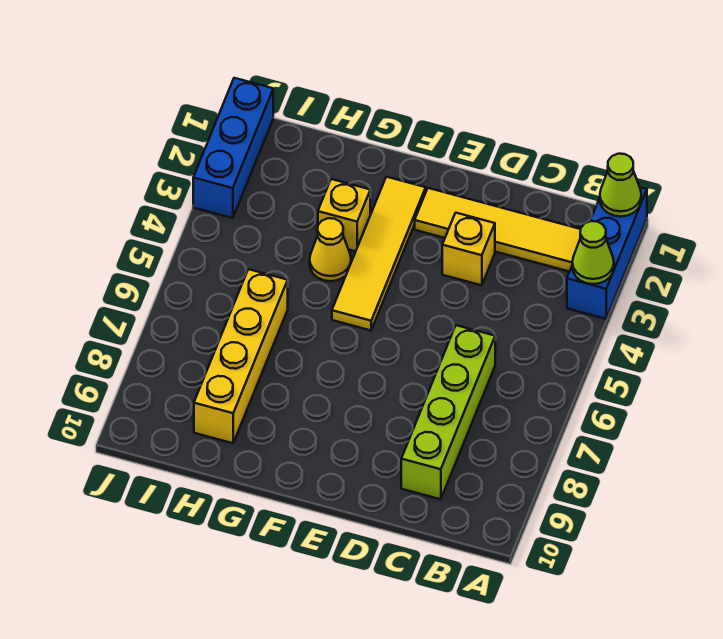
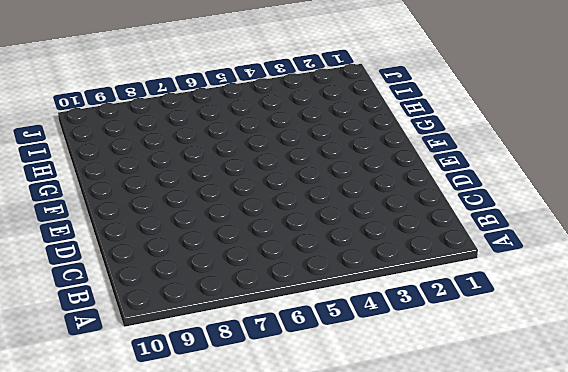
none -> blue 1x3 brick [567,187,647,319]
none -> yellow 1x4 tile [415,188,581,272]

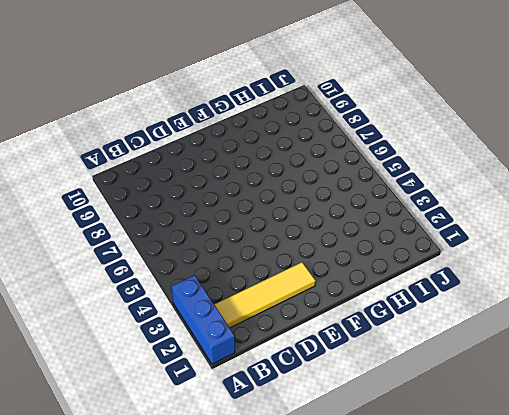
none -> lime 1x4 brick [401,325,495,499]
none -> yellow 1x1 brick [442,213,495,285]

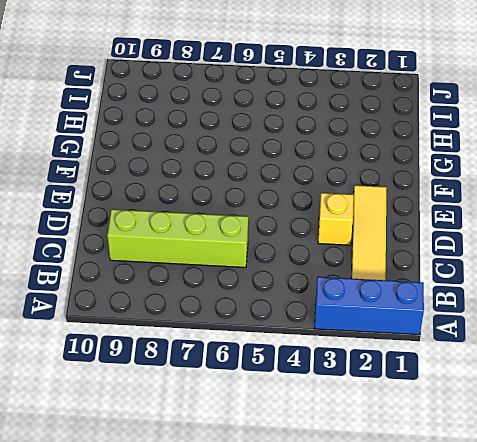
none -> yellow 1x4 tile [332,177,426,330]
none -> yellow 1x1 brick [318,179,370,251]

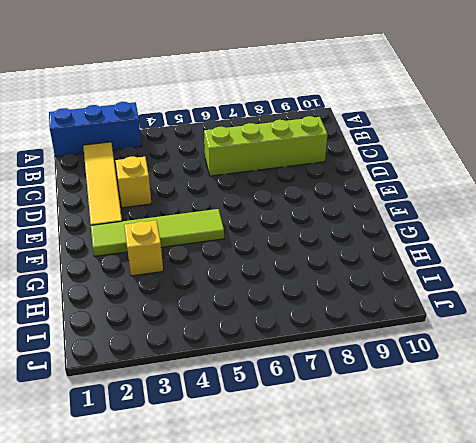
lime 1x4 tile [91,209,224,256] -> yellow 1x4 tile [332,177,426,330]
none -> yellow 1x1 cone [310,218,351,281]
none -> yellow 1x4 brick [194,269,288,443]

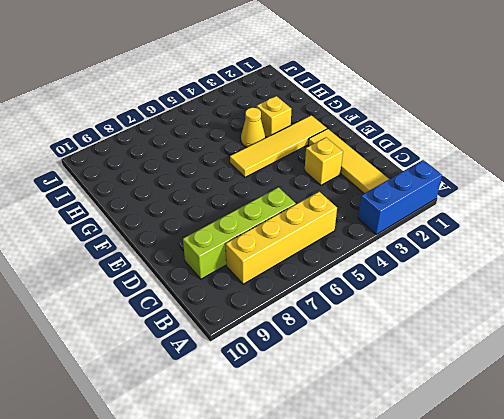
yellow 1x4 brick [226,192,337,284] -> yellow 1x4 brick moved to [194,269,288,443]
none -> blue 1x3 brick [193,78,273,218]
none -> lime 1x1 cone [600,154,641,217]

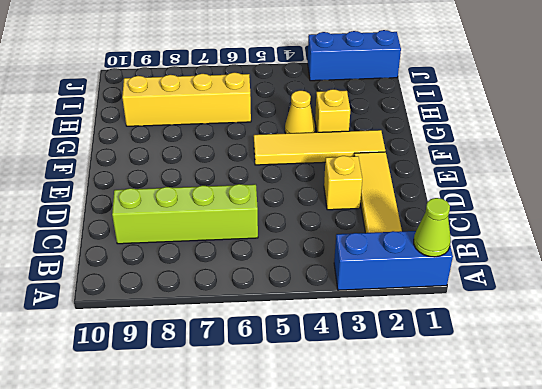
none -> lime 1x1 cone [572,221,614,284]

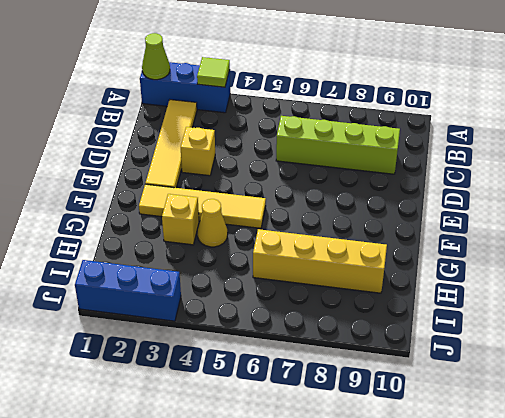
lime 1x1 tile [197,57,230,87] -> lime 1x1 cone [572,221,614,284]

